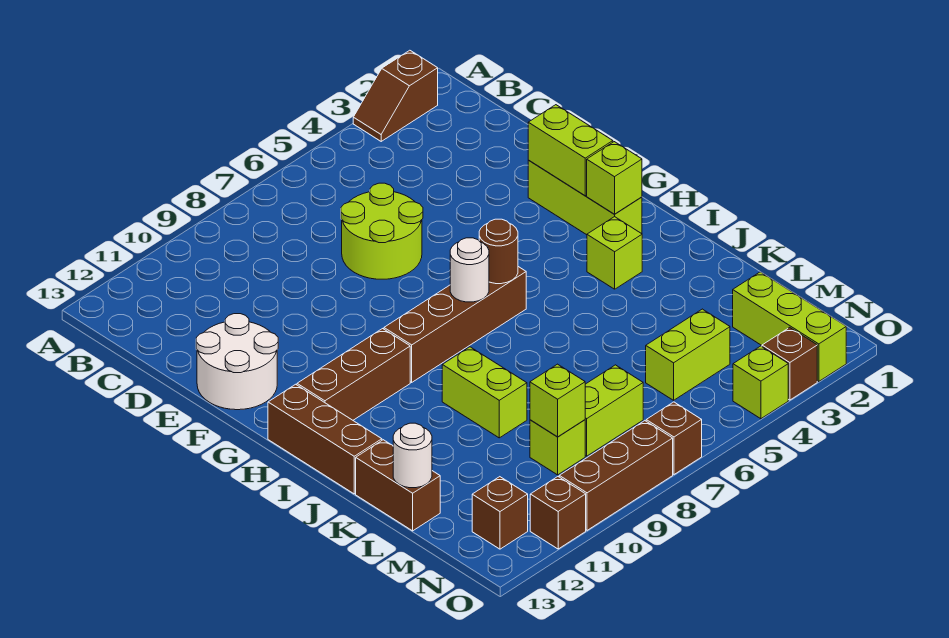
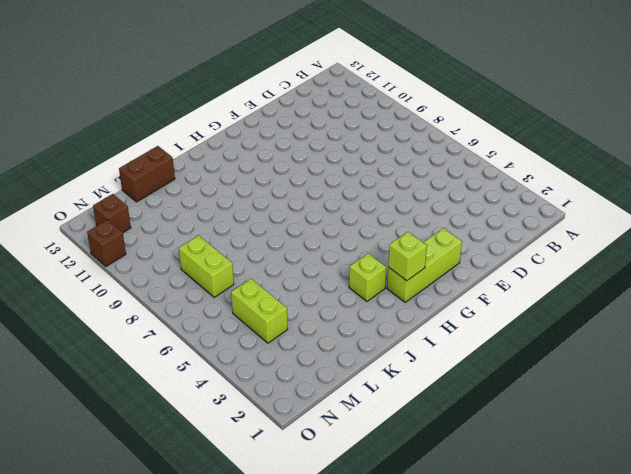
none -> brown 1x2 slope [353,50,438,141]
none -> lime 2x2 round brick [341,183,423,279]
none -> white 2x2 round brick [196,314,278,410]

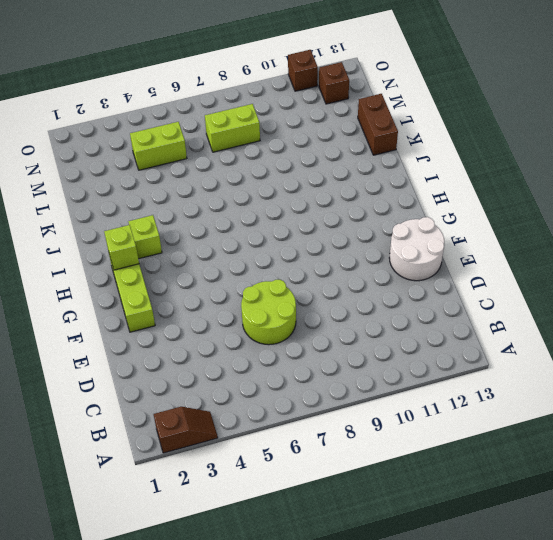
none -> brown 1x4 brick [384,267,526,382]
none -> brown 1x3 brick [297,329,410,420]
none -> brown 1x3 brick [268,384,382,494]

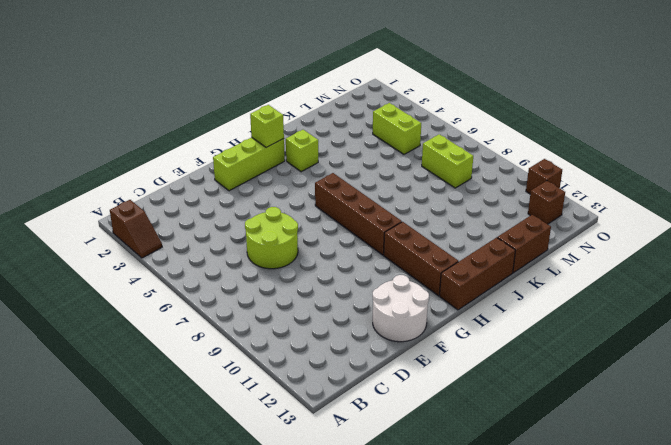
none -> lime 1x2 brick [442,347,527,438]
none -> lime 1x3 brick [733,272,846,381]
none -> lime 1x1 brick [530,420,585,475]

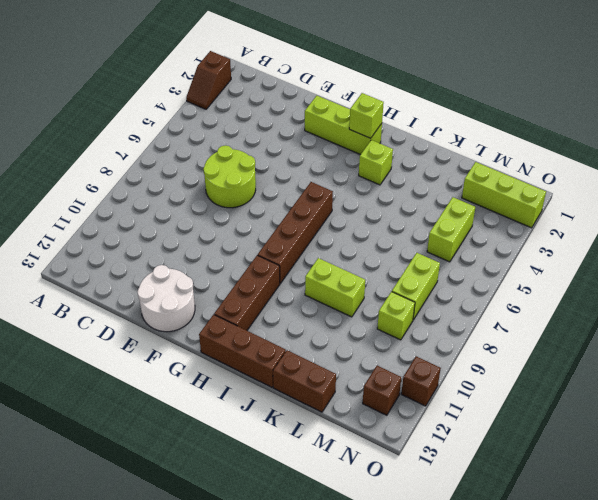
none -> brown 1x1 brick [762,327,817,400]
none -> lime 1x1 brick [733,346,788,419]
none -> brown 1x1 brick [646,402,702,474]

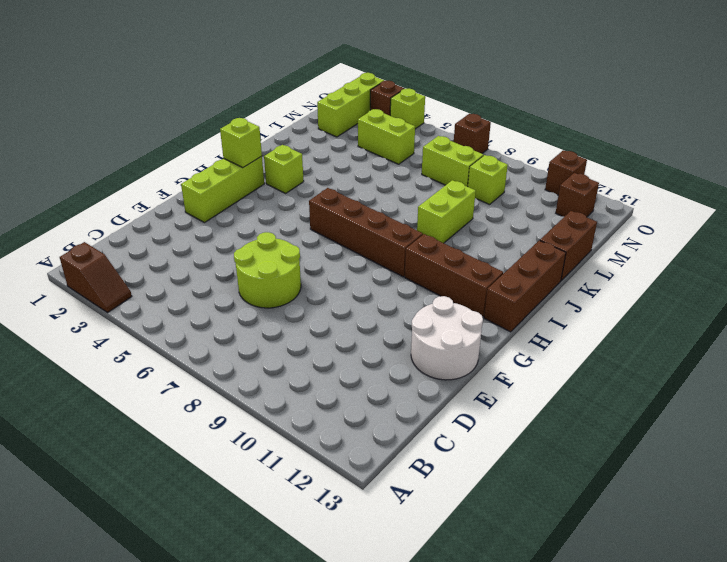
none -> brown 1x3 brick [559,421,673,530]
none -> lime 1x2 brick [528,105,613,196]
none -> brown 1x1 round brick [479,219,518,284]

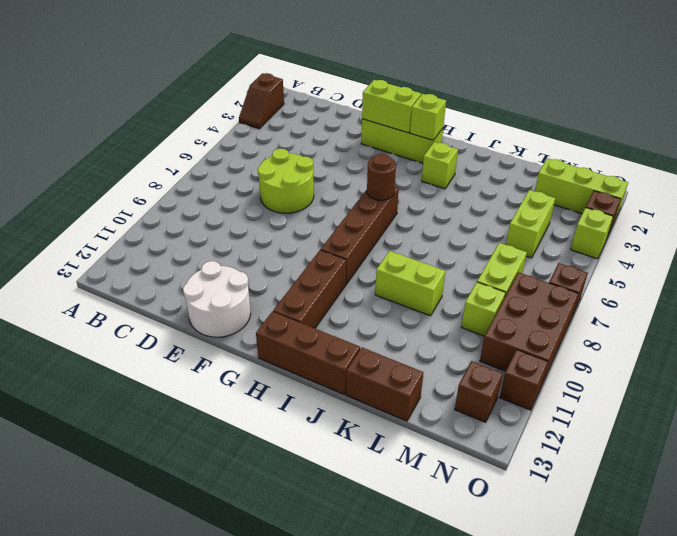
brown 2x3 brick [480,272,579,384] -> brown 1x3 brick [559,421,673,530]
none -> white 1x1 round brick [450,238,489,302]
none -> white 1x1 round brick [393,423,432,488]
none -> lime 1x1 brick [530,364,585,437]

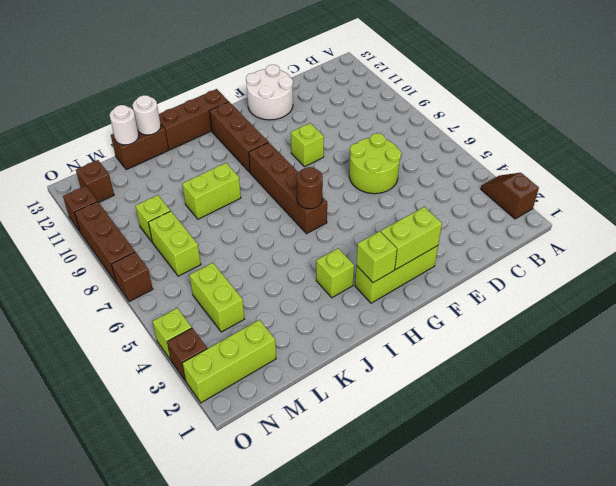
lime 1x1 brick [291,123,324,167] -> lime 1x1 brick moved to [530,364,585,437]
white 1x1 round brick [133,95,161,135] -> white 1x1 round brick moved to [450,238,489,302]

